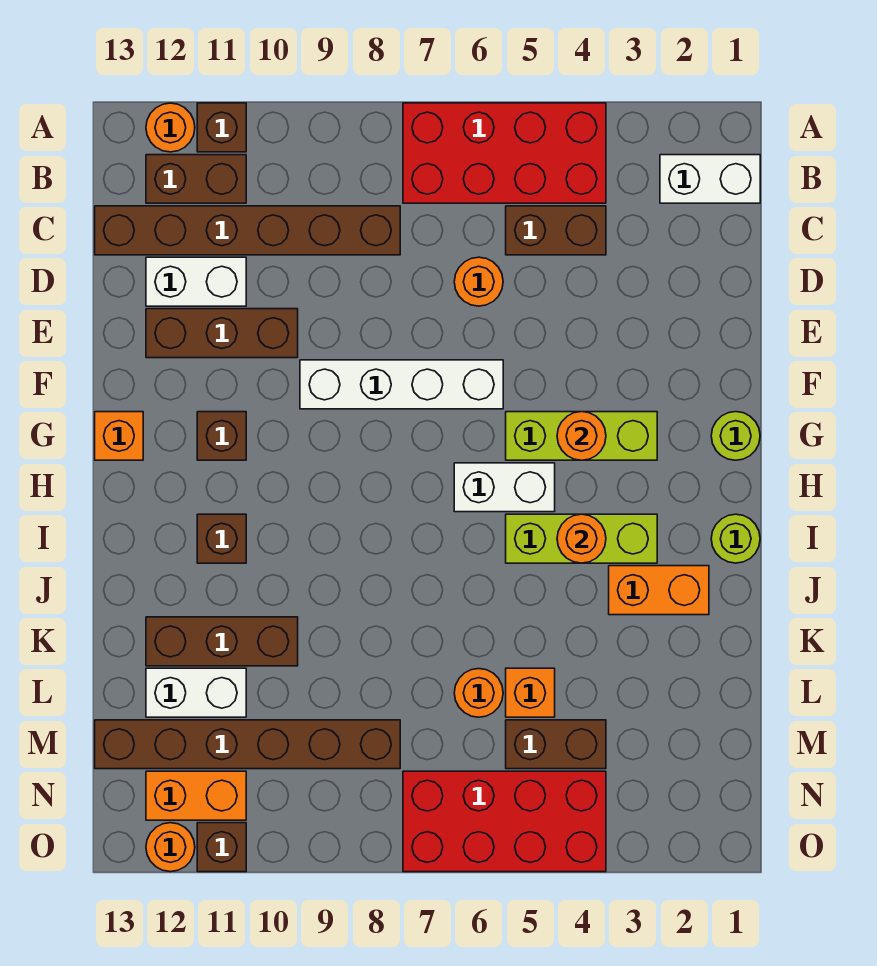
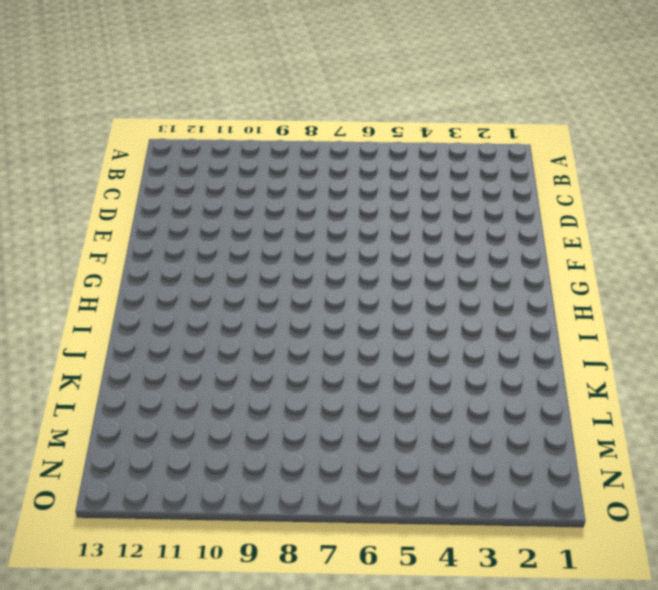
none -> red 2x4 brick [403,103,606,203]
none -> brown 1x1 brick [197,103,246,152]
none -> orange 1x1 round brick [146,103,195,152]
none -> white 1x2 brick [660,155,760,203]

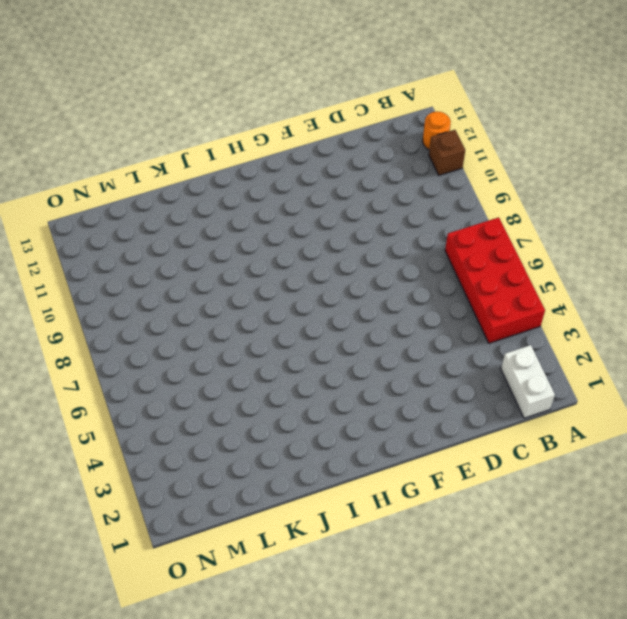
none -> brown 1x2 brick [146,155,246,203]
none -> brown 1x2 brick [506,206,606,255]
none -> brown 1x6 brick [95,206,400,255]
none -> orange 1x1 round brick [454,257,503,306]

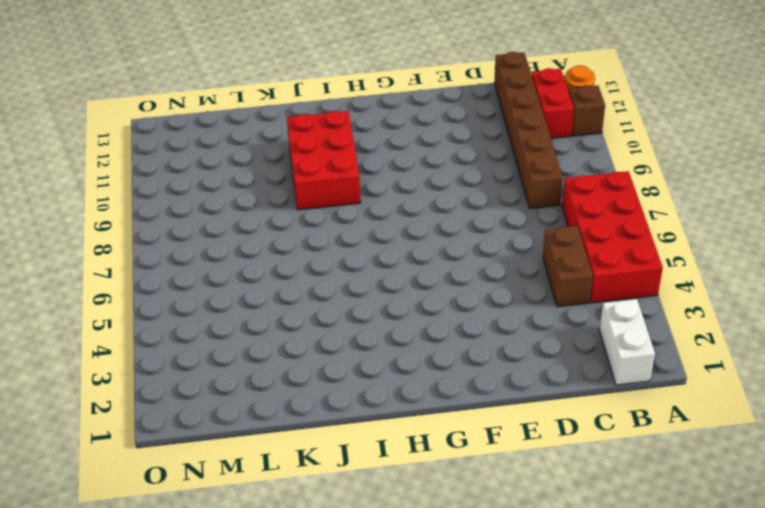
red 1x2 brick [532,68,574,138] -> brown 1x2 brick [146,155,246,203]
red 2x3 brick [287,111,361,210] -> brown 1x1 brick [197,514,246,563]
none -> orange 1x1 round brick [454,257,503,306]
none -> white 1x2 brick [146,257,246,306]
none -> brown 1x3 brick [146,309,298,358]
none -> white 1x4 brick [300,360,503,409]

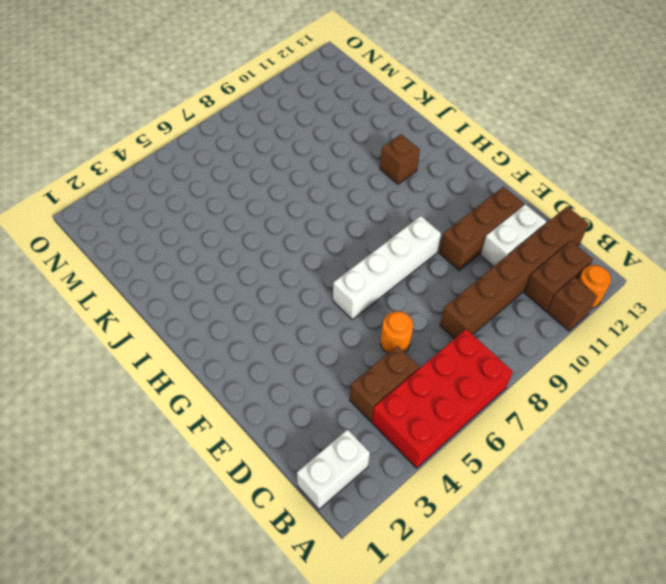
none -> lime 1x1 round brick [711,412,760,460]
none -> lime 1x3 brick [506,412,657,460]
none -> brown 1x1 brick [197,412,246,460]
none -> orange 1x1 brick [95,412,143,460]

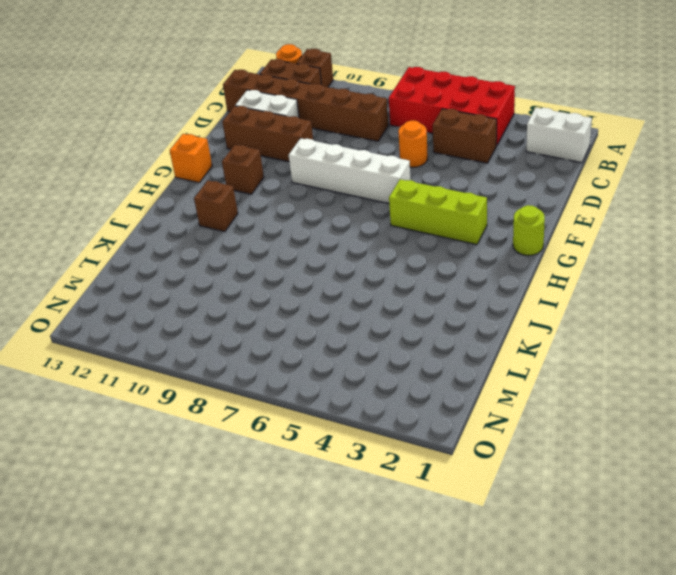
none -> white 1x2 brick [454,463,555,512]
none -> lime 1x1 round brick [711,514,760,563]
none -> lime 1x3 brick [506,514,657,563]
none -> orange 1x2 brick [609,566,709,615]

